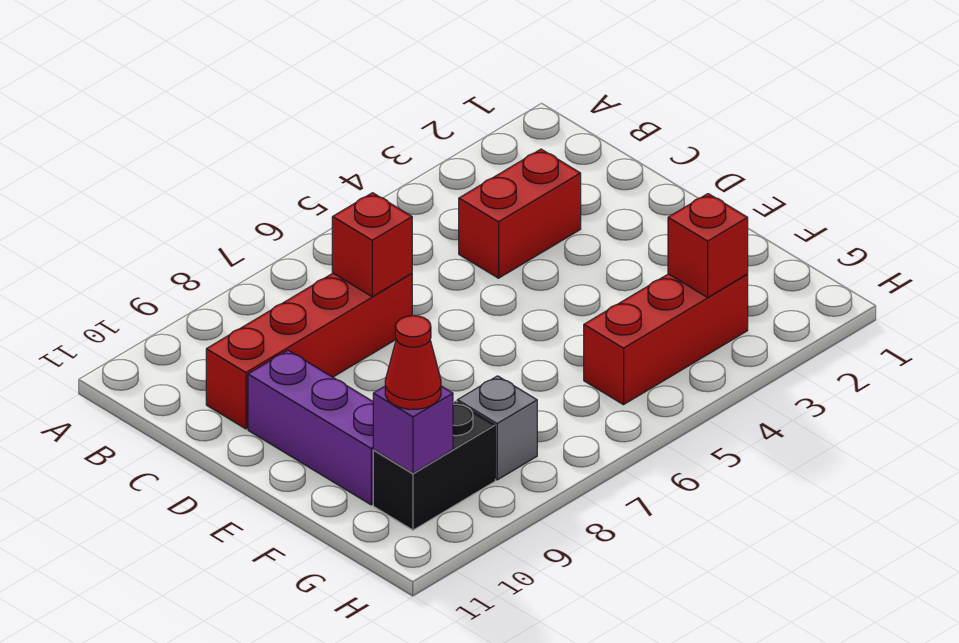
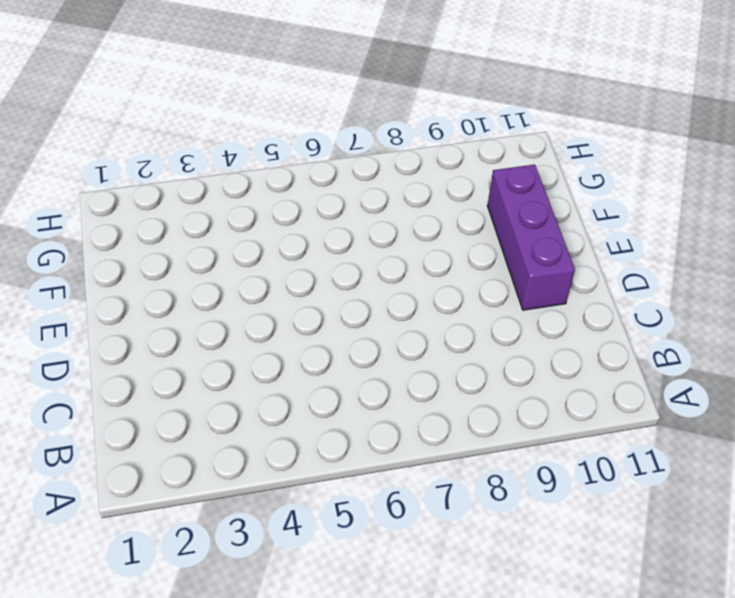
none -> red 1x2 brick [459,149,581,278]
none -> red 1x4 brick [206,273,412,429]

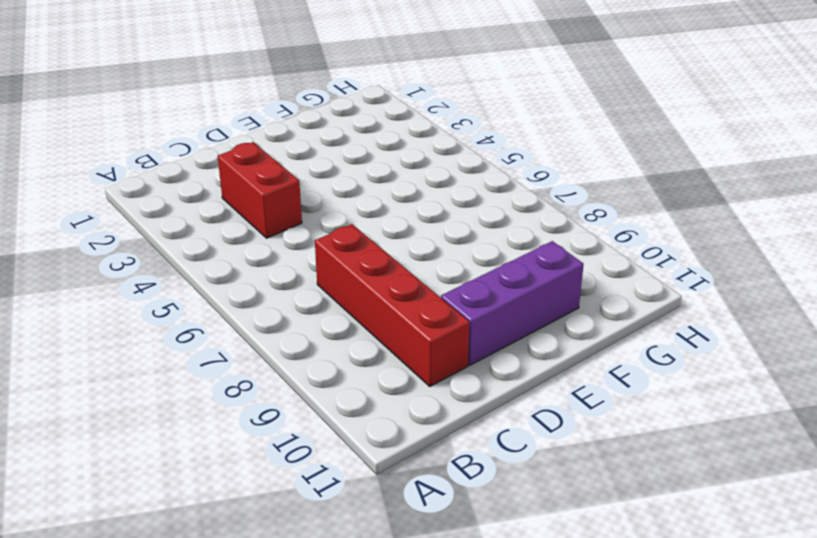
none -> red 1x3 brick [584,274,748,405]
none -> grey 1x1 brick [457,376,537,480]

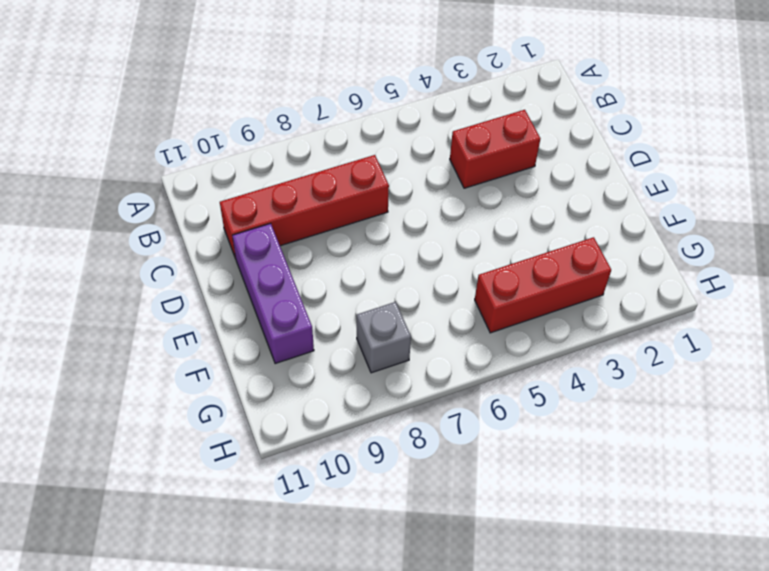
none -> black 1x2 brick [373,401,495,530]
none -> red 1x1 brick [332,193,412,297]

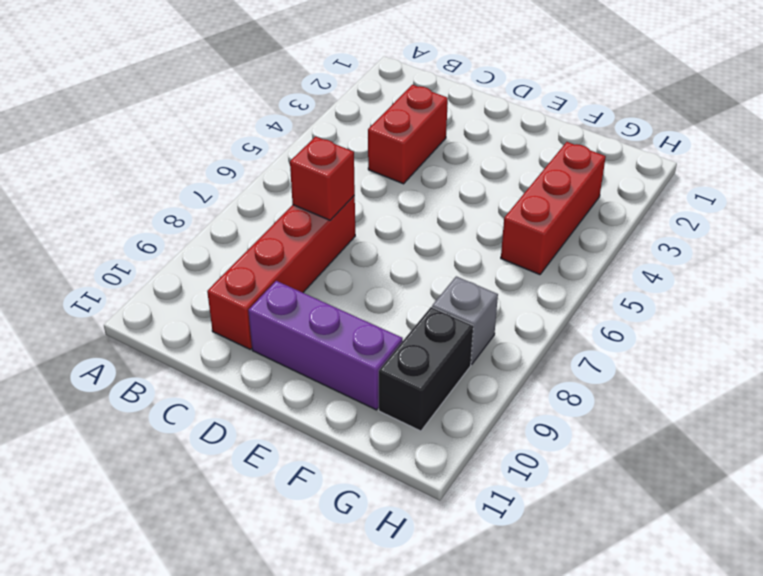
none -> red 1x1 brick [668,194,748,297]
none -> purple 1x1 brick [373,386,453,473]

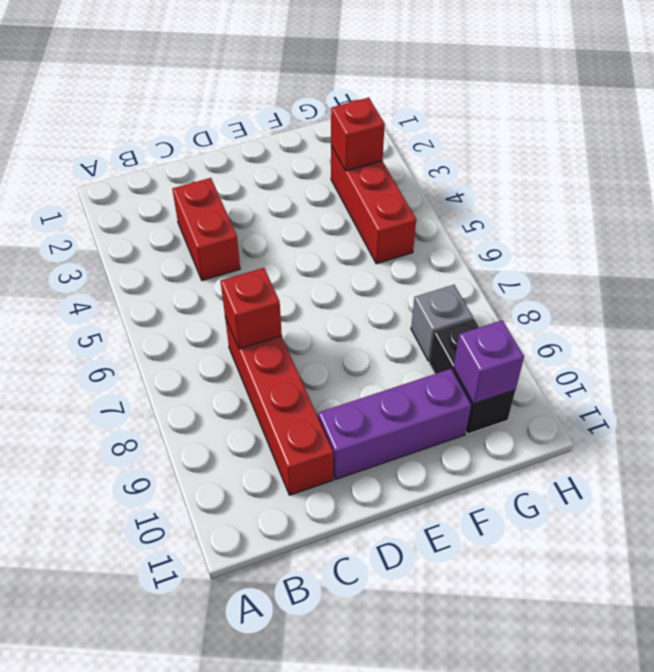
none -> red 1x1 cone [385,316,441,409]

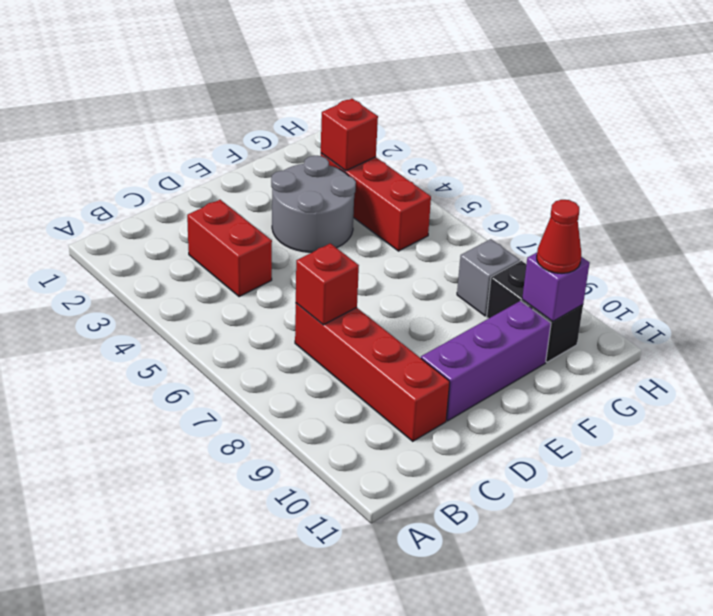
grey 2x2 round brick [271,156,356,252] -> none

